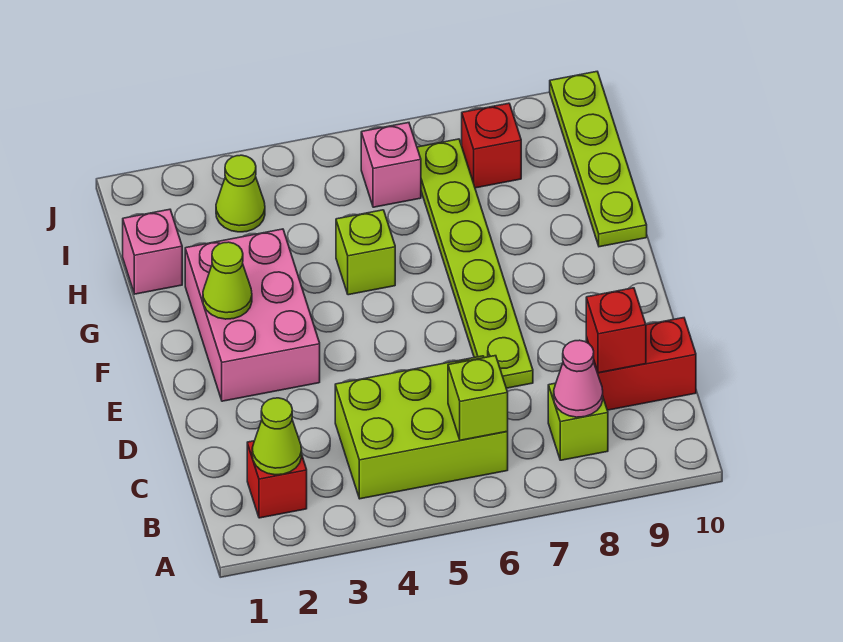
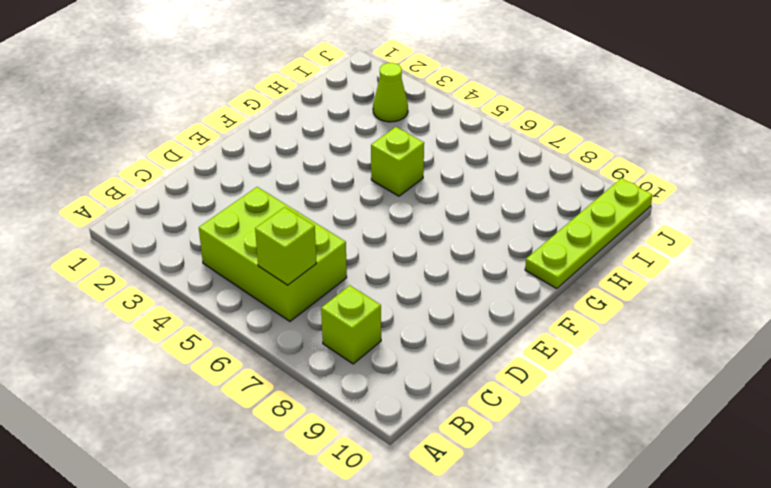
none -> red 1x1 brick [247,441,307,518]
none -> red 1x2 brick [586,318,696,410]
none -> lime 1x6 plate [417,139,533,388]

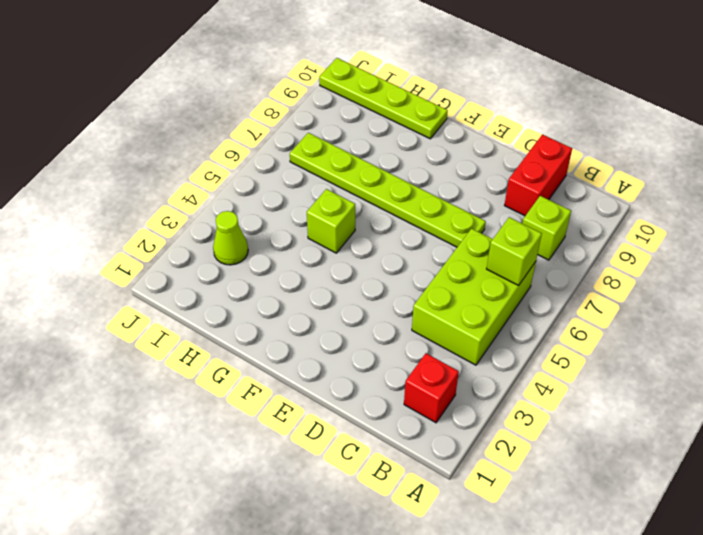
none -> pink 2x3 brick [185,229,320,401]
none -> pink 1x1 brick [123,209,182,294]
none -> pink 1x1 brick [361,123,421,207]

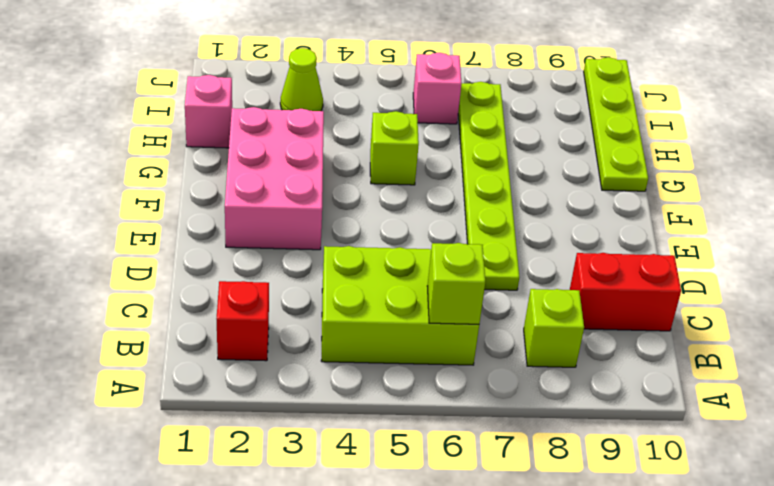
none -> red 1x1 brick [462,103,521,188]
none -> lime 1x1 cone [252,398,302,475]
none -> pink 1x1 cone [554,340,603,417]

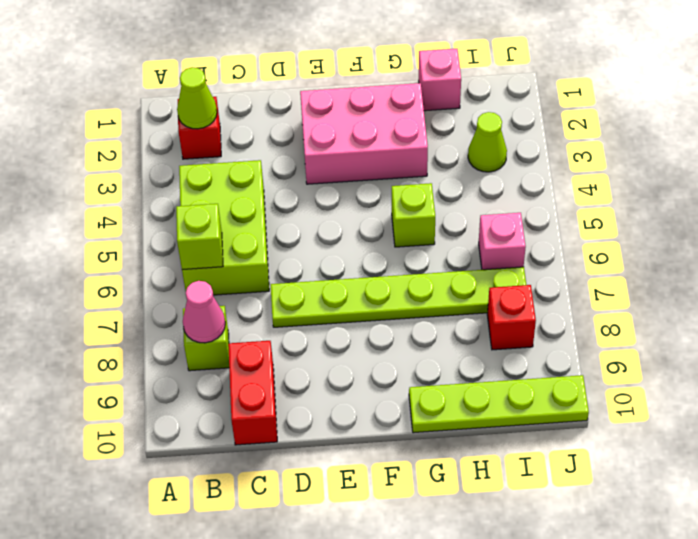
none -> red 1x1 brick [586,288,646,373]
none -> lime 1x1 cone [203,242,252,319]

